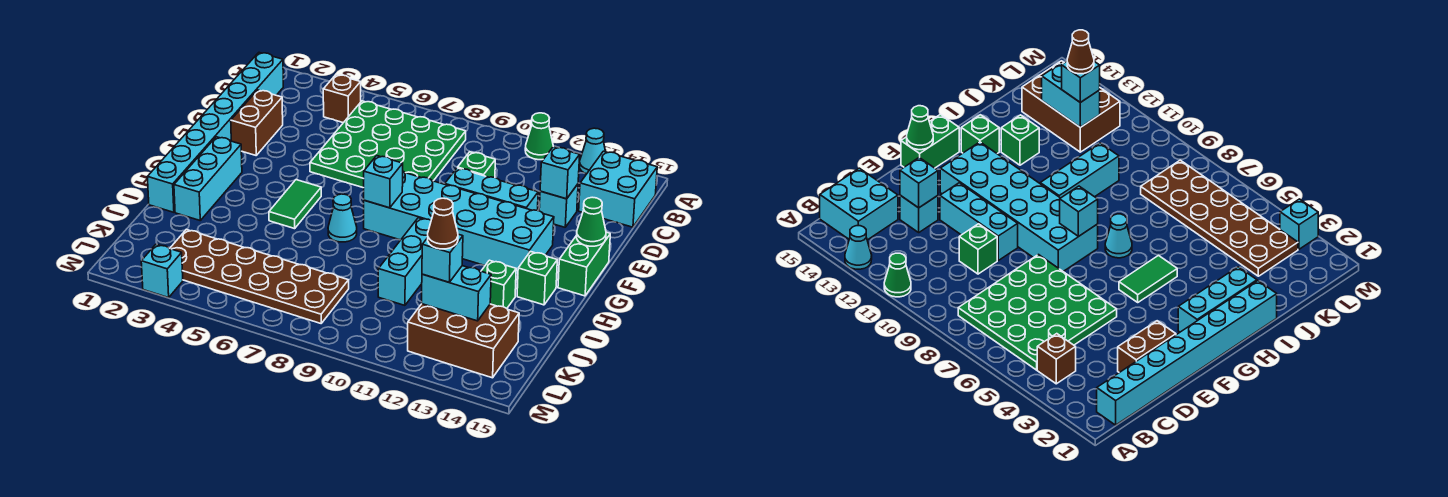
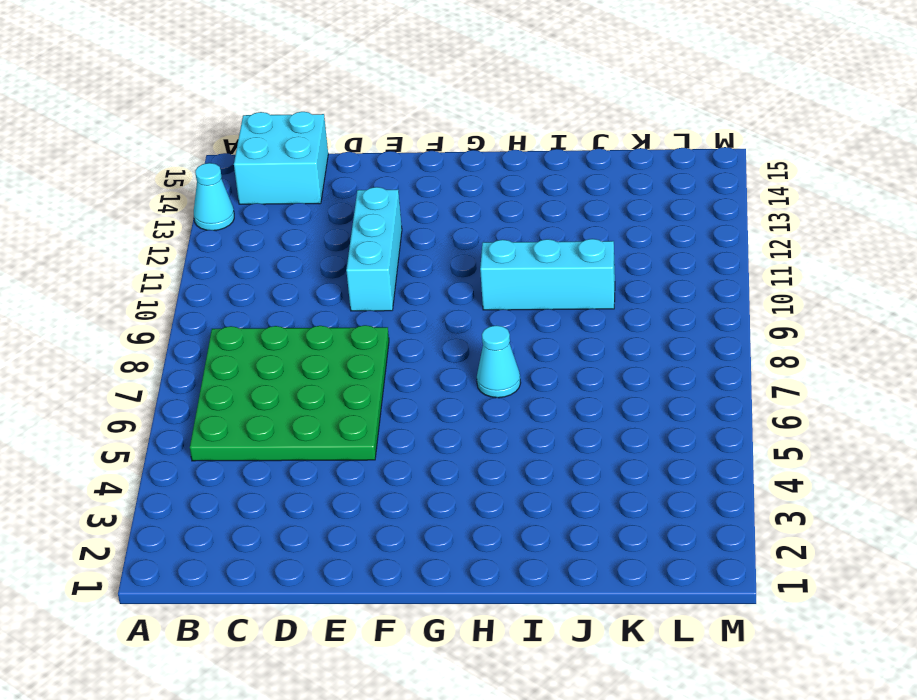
none -> green 1x1 cone [525,113,553,160]
none -> cyan 1x8 brick [147,53,283,212]
none -> brown 1x1 brick [323,75,361,123]

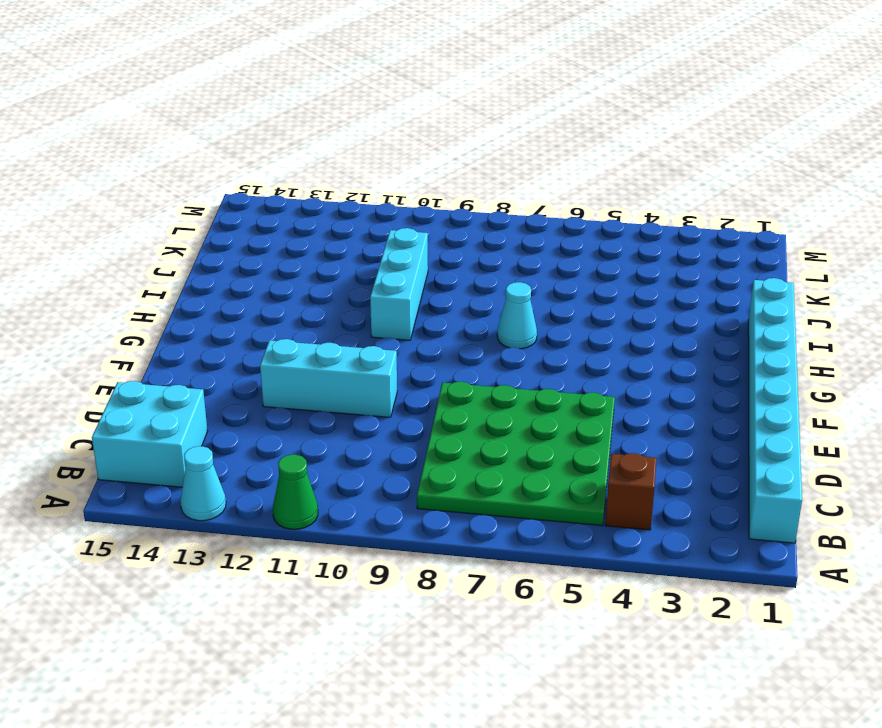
none -> brown 1x2 brick [231,90,283,155]
none -> green 1x1 brick [458,152,495,177]
none -> cyan 1x1 brick [539,184,578,227]

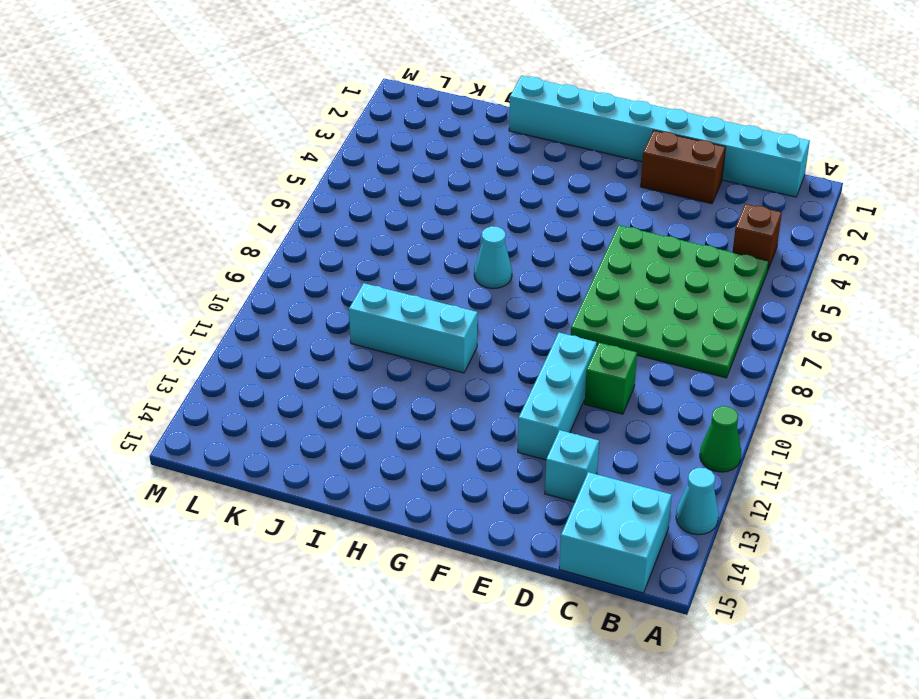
none -> cyan 2x6 brick [364,171,554,276]
none -> green 1x2 brick [558,232,610,296]
none -> cyan 1x3 brick [174,137,242,220]

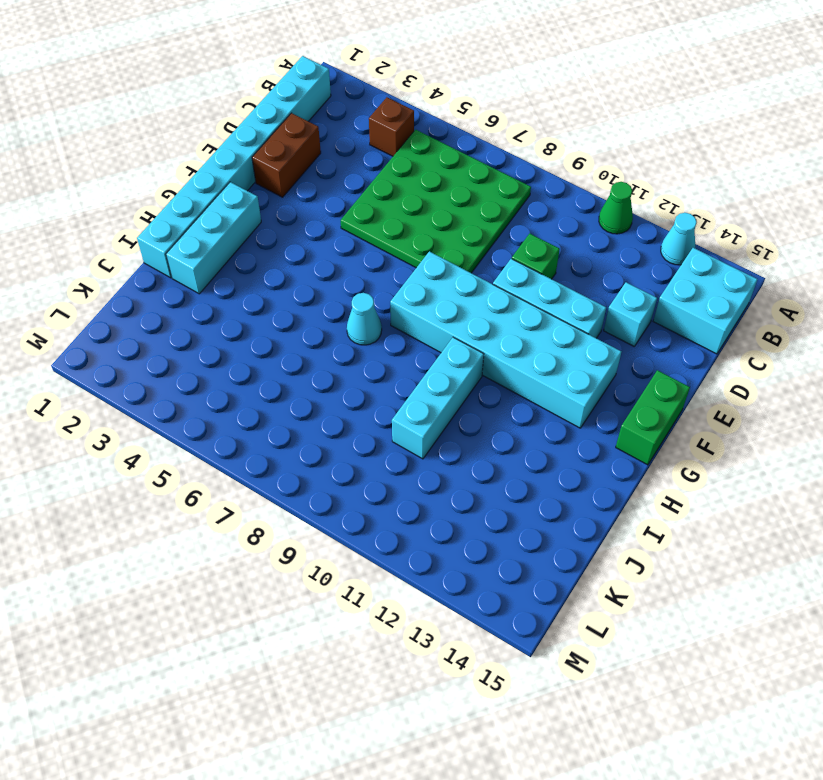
none -> green 1x2 tile [269,180,321,229]
none -> green 1x1 brick [517,252,557,305]
none -> green 1x1 brick [481,260,516,308]

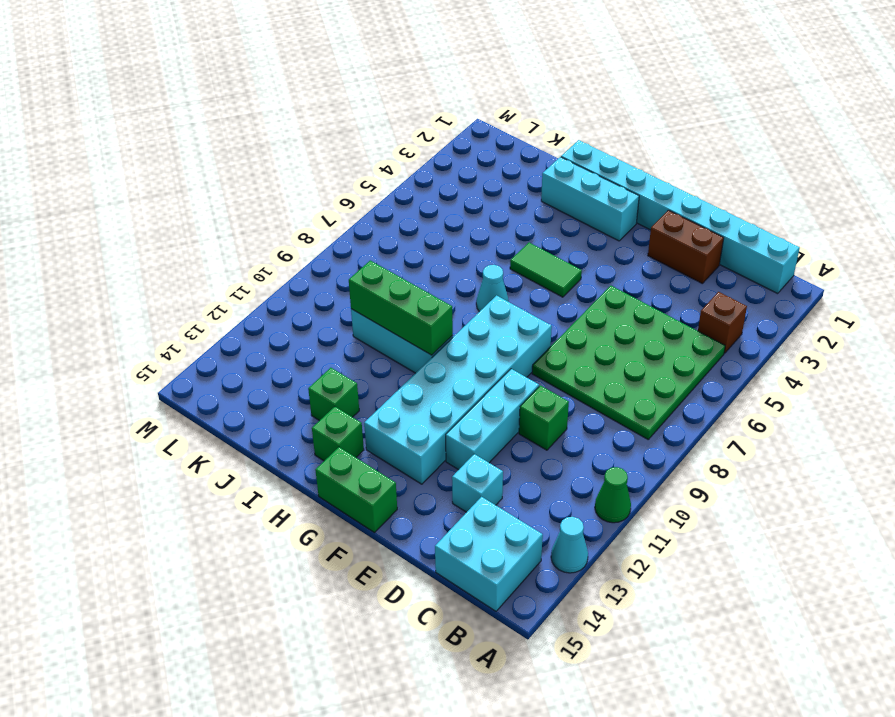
green 1x3 brick [349,261,453,355] -> none
none -> brown 2x6 plate [170,230,349,323]
none -> brown 2x3 brick [408,304,519,378]
none -> cyan 1x1 brick [141,244,183,298]

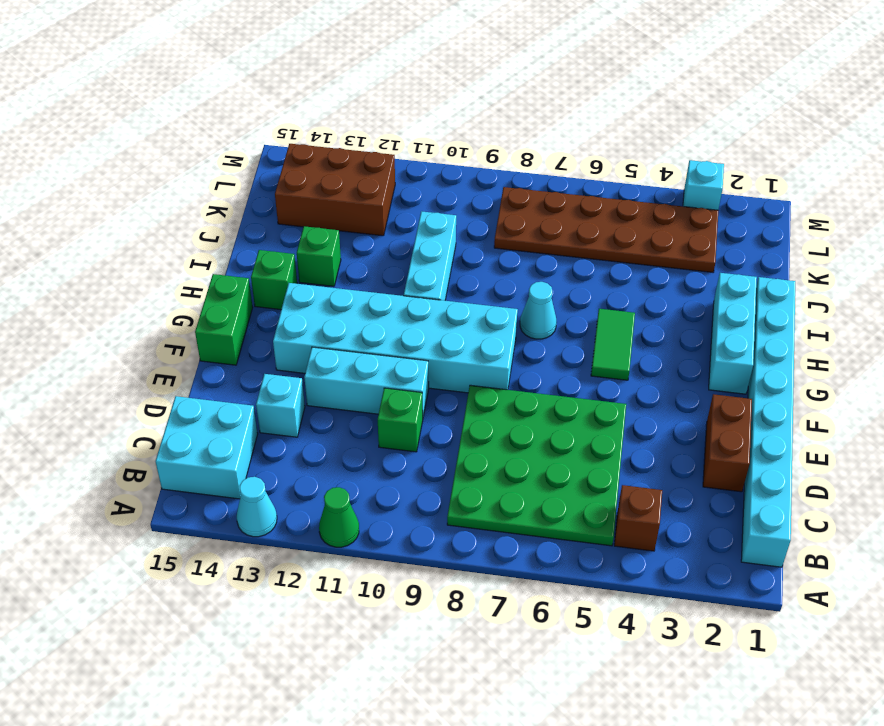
none -> cyan 1x1 brick [540,147,580,199]
none -> green 1x1 cone [577,197,606,246]
none -> cyan 1x1 brick [364,156,403,208]

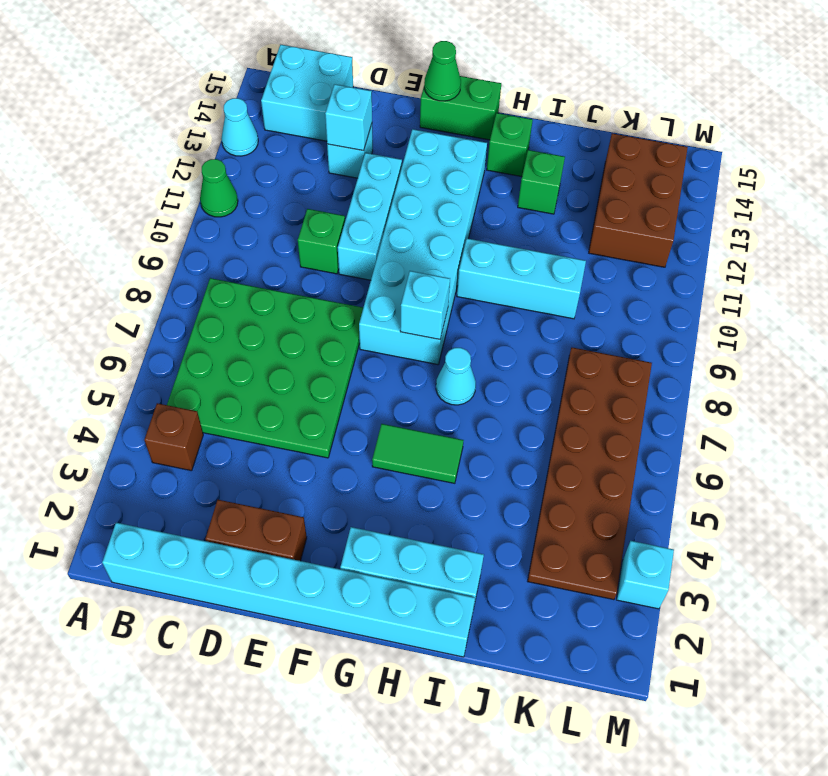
none -> cyan 1x2 brick [422,266,491,321]
none -> cyan 1x1 brick [422,234,463,282]
none -> brown 1x1 cone [428,198,458,249]

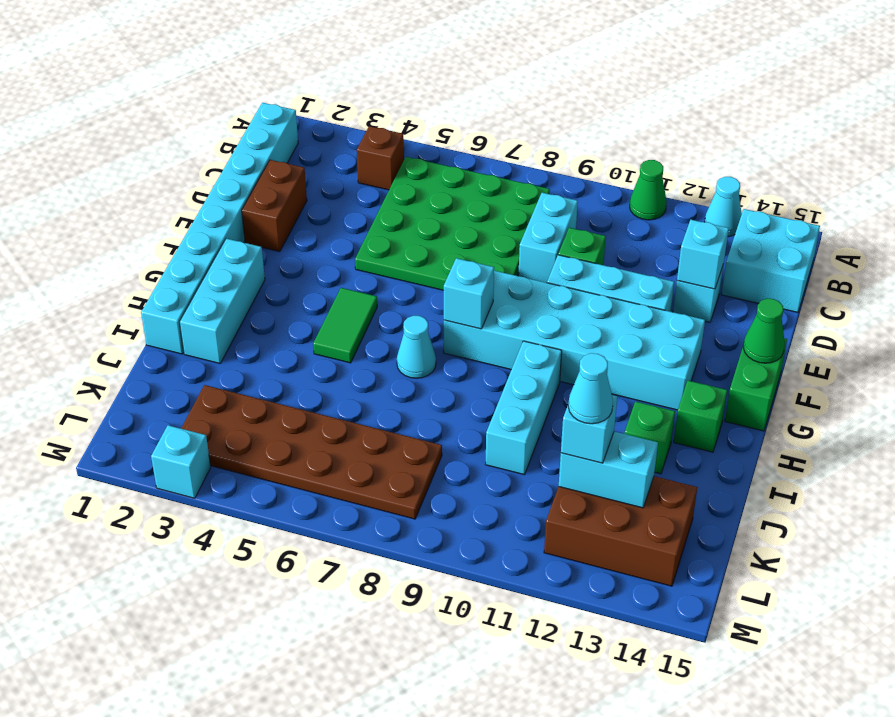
cyan 1x2 brick [518,193,578,283] -> none
cyan 1x1 cone [568,353,613,424] -> brown 1x1 cone [428,198,458,249]

